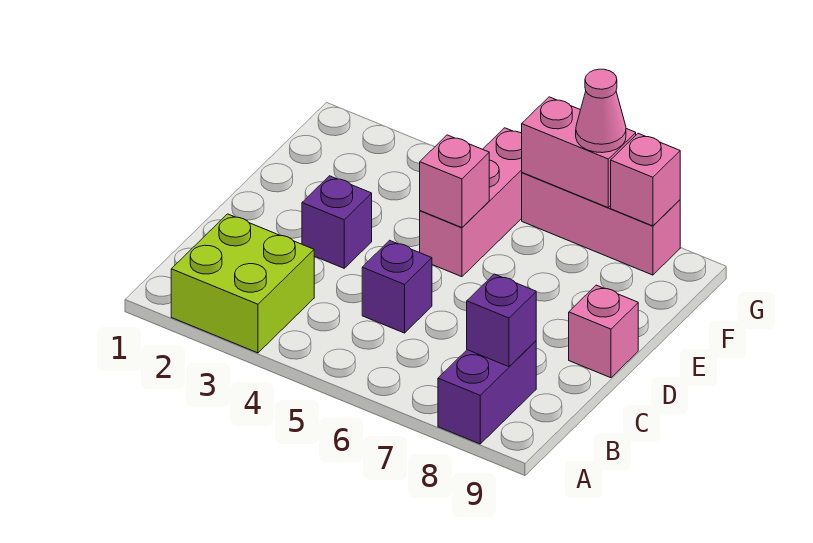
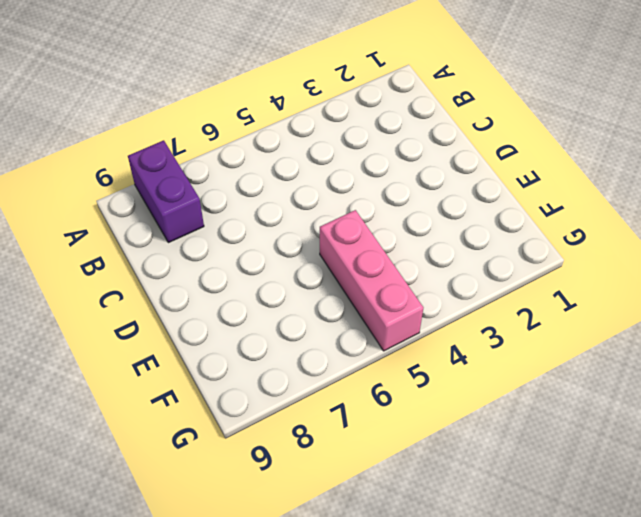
none -> lime 2x2 brick [171,214,314,353]
none -> purple 1x1 brick [362,240,432,333]
none -> purple 1x1 brick [302,176,372,268]

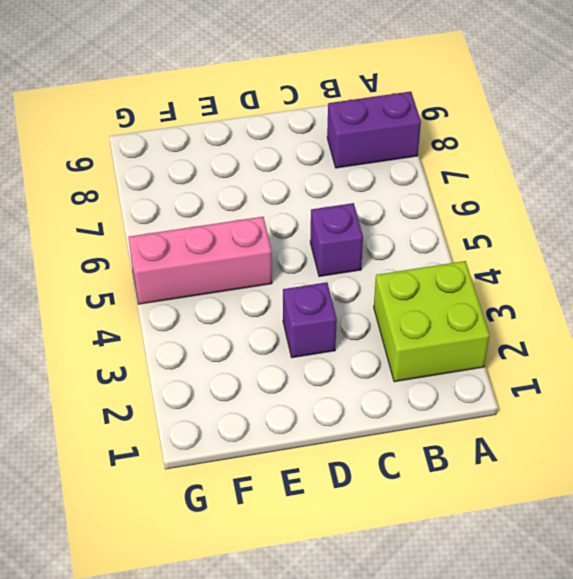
none -> pink 1x1 brick [569,285,638,378]
none -> pink 1x3 brick [522,173,680,275]
none -> purple 1x1 brick [467,274,536,367]

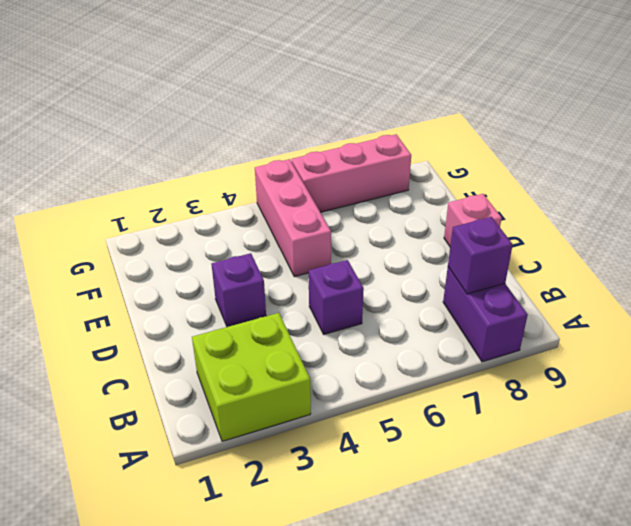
none -> pink 1x1 brick [420,135,489,228]
none -> pink 1x2 brick [522,97,636,207]
none -> pink 1x1 brick [611,133,680,226]

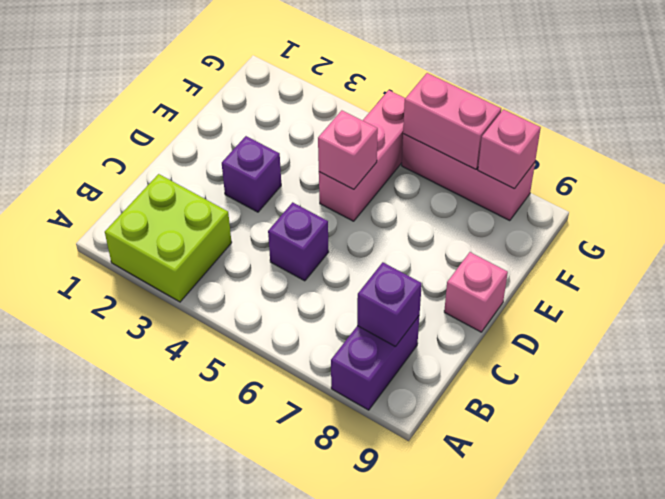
none -> pink 1x1 cone [576,69,626,153]

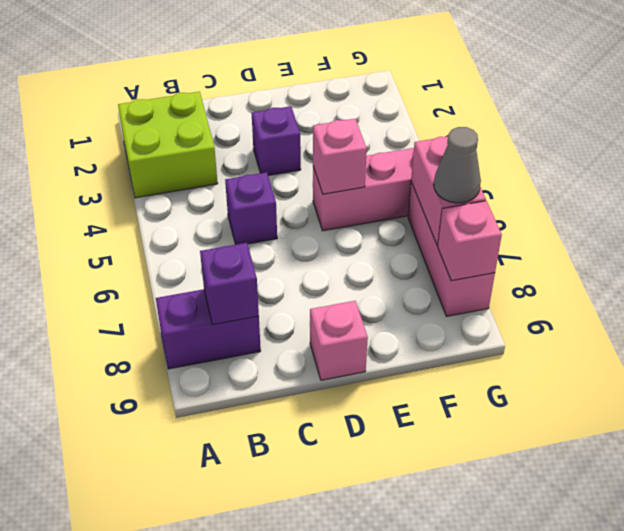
grey 1x1 cone [434,127,481,203] -> pink 1x1 cone [576,69,626,153]

